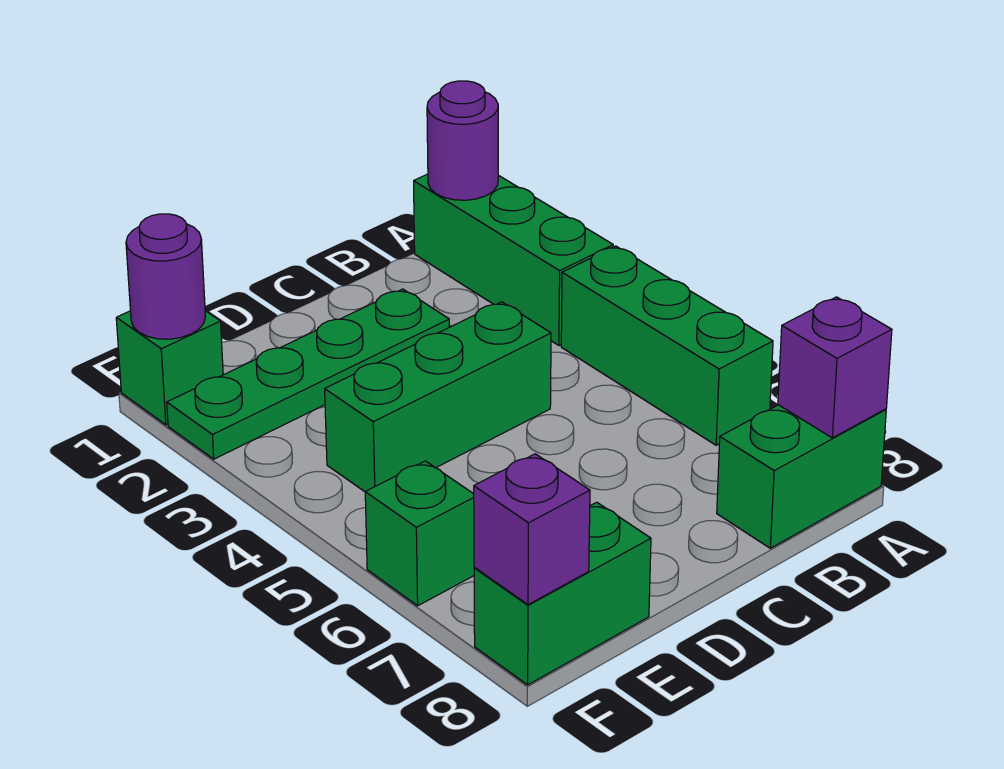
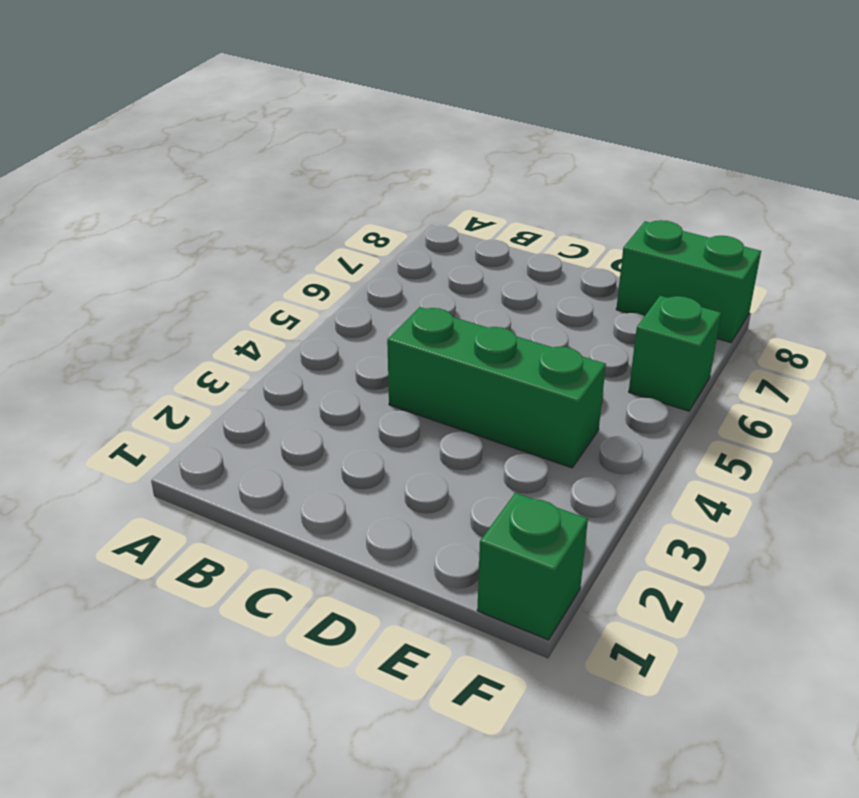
none -> green 1x3 brick [414,174,613,346]
none -> green 1x3 brick [561,246,773,445]
none -> green 1x2 brick [717,405,886,548]

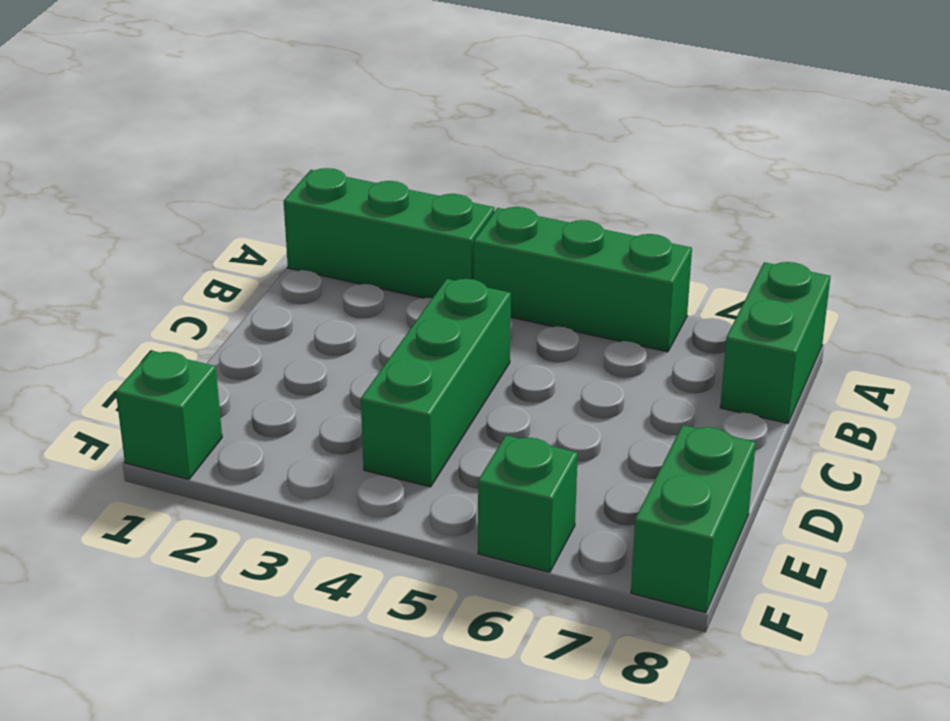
none -> green 1x4 plate [167,289,449,459]
none -> purple 1x1 round brick [427,81,498,200]
none -> purple 1x1 brick [778,297,892,438]

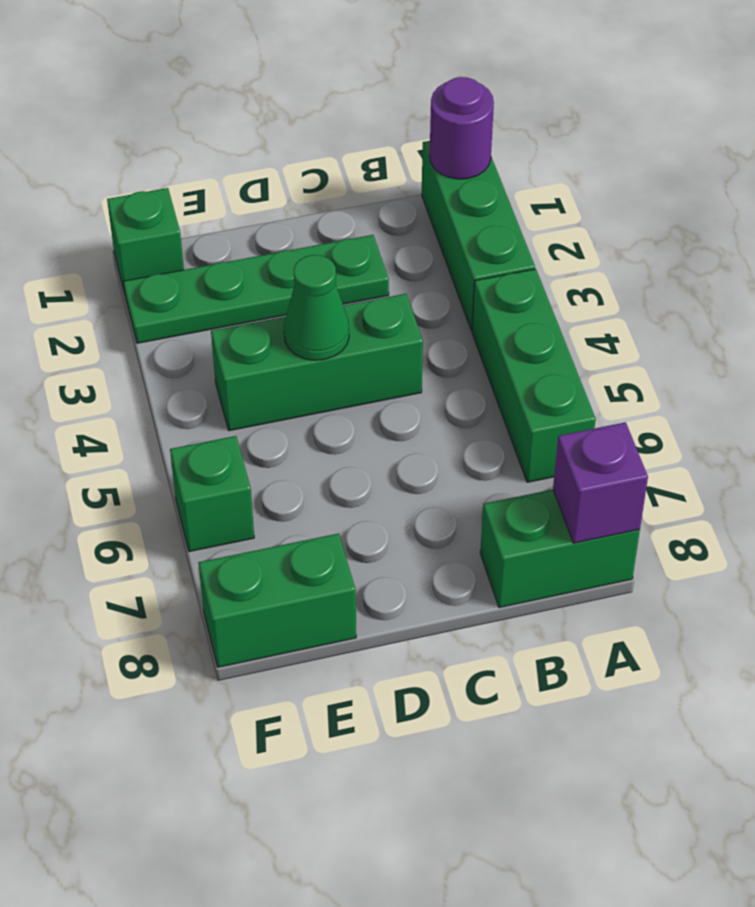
green 1x1 cone [284,255,349,360] -> none
none -> purple 1x1 round brick [126,214,205,339]
none -> purple 1x1 brick [474,454,590,605]

